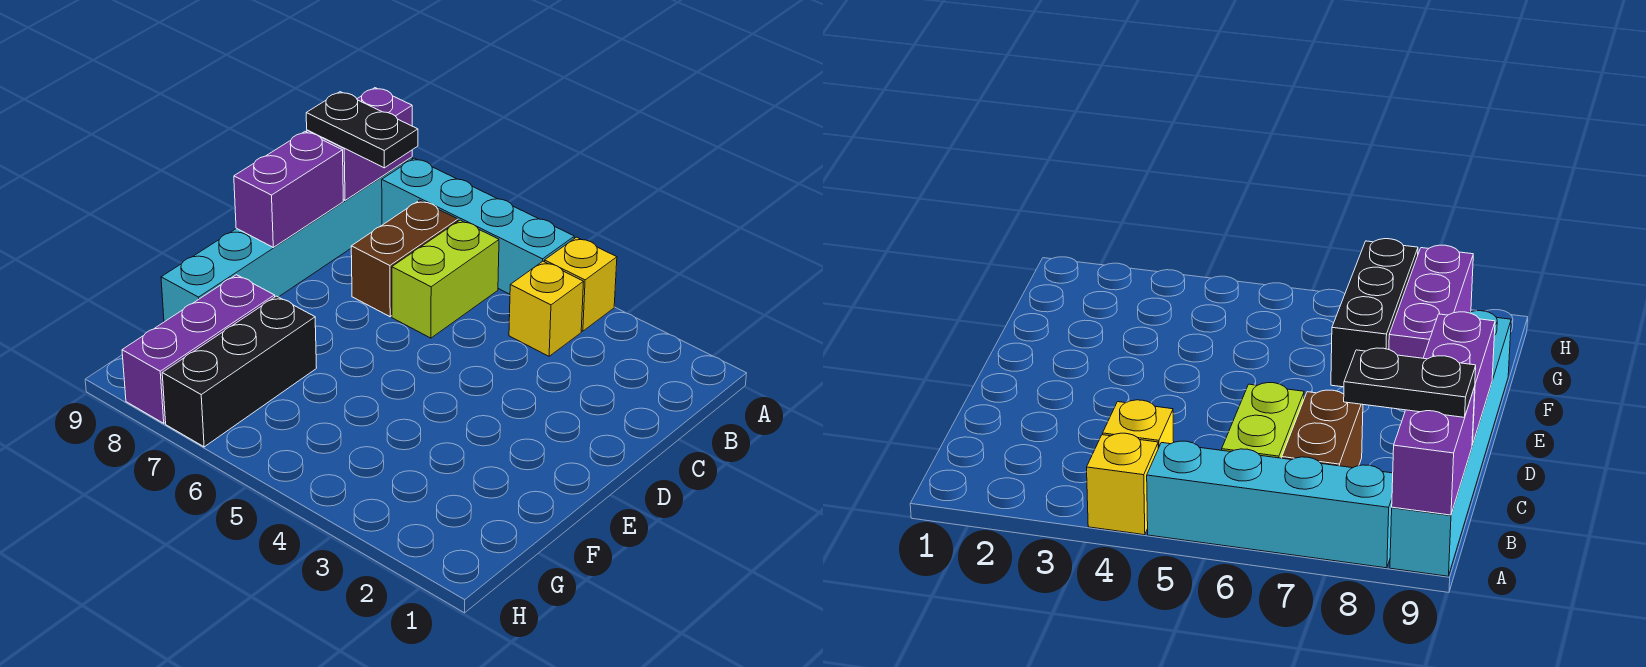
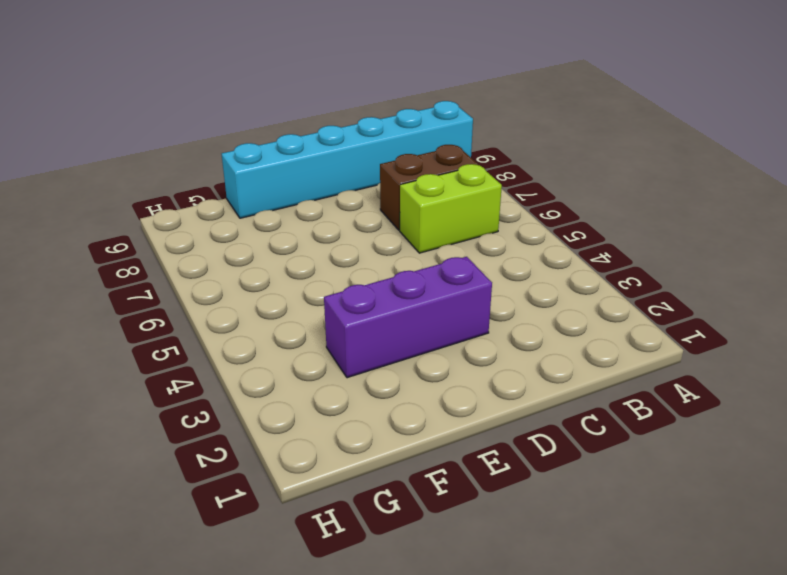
purple 1x3 brick [324,257,492,378] -> purple 1x3 brick moved to [122,275,275,423]
none -> yellow 1x1 brick [545,237,617,331]
none -> cyan 1x4 brick [382,158,574,294]

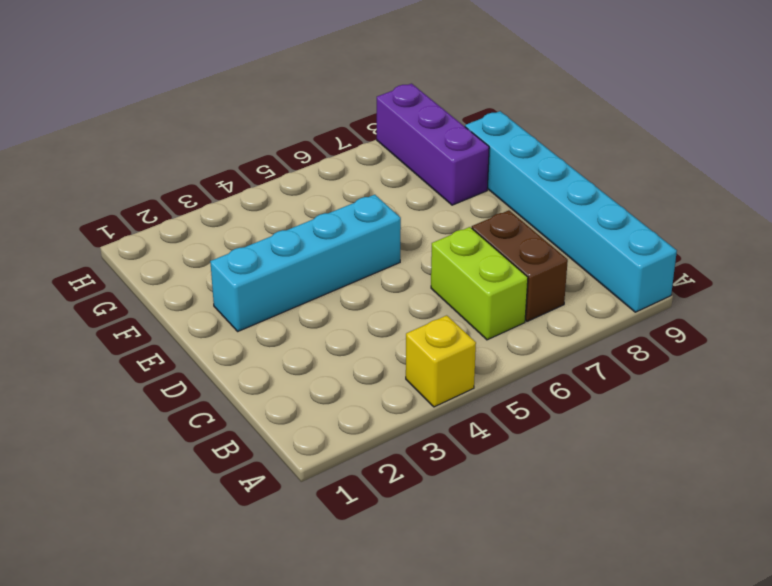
cyan 1x4 brick [210,195,401,331] -> cyan 1x4 brick moved to [382,158,574,294]
none -> yellow 1x1 brick [509,261,583,356]
none -> black 1x3 brick [162,296,316,447]

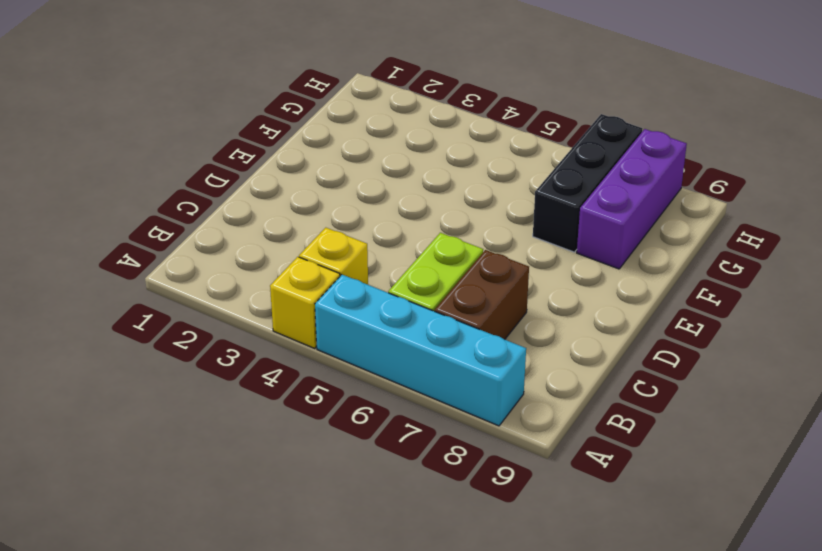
none -> cyan 1x6 brick [161,157,412,322]
none -> purple 1x2 brick [307,88,412,200]

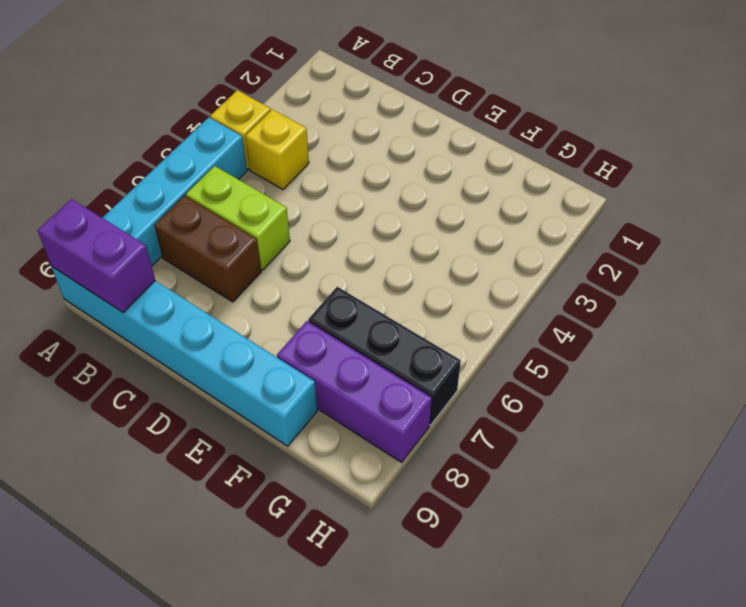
none -> purple 1x2 brick [234,132,343,247]
none -> black 1x2 plate [306,92,418,168]

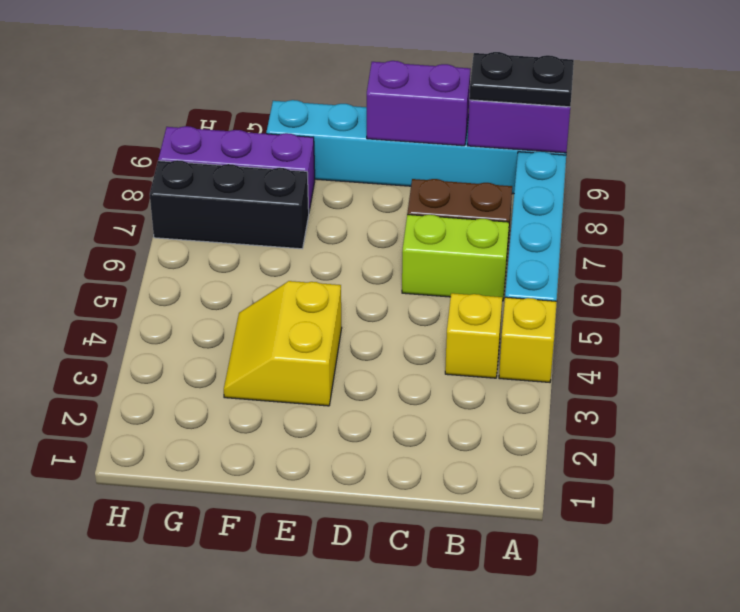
black 1x2 plate [469,52,574,107] -> black 1x2 plate turned to [306,92,418,168]
yellow 2x2 slope [224,281,342,406] -> none

